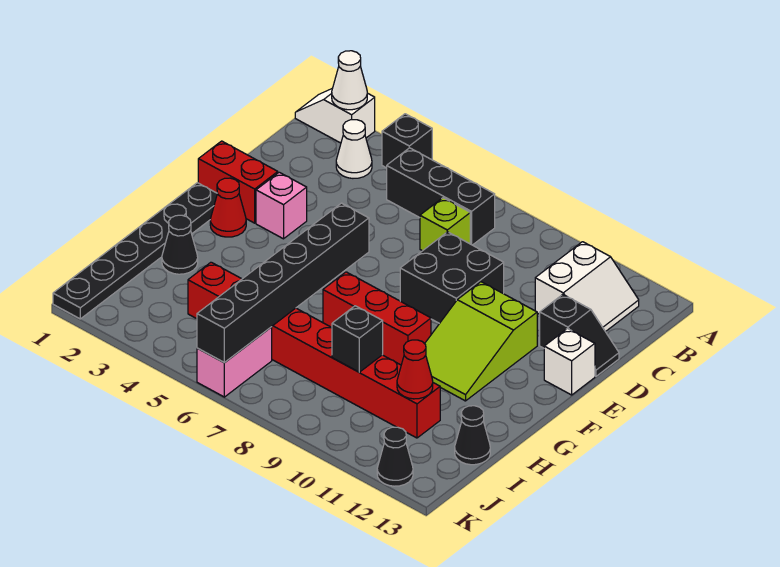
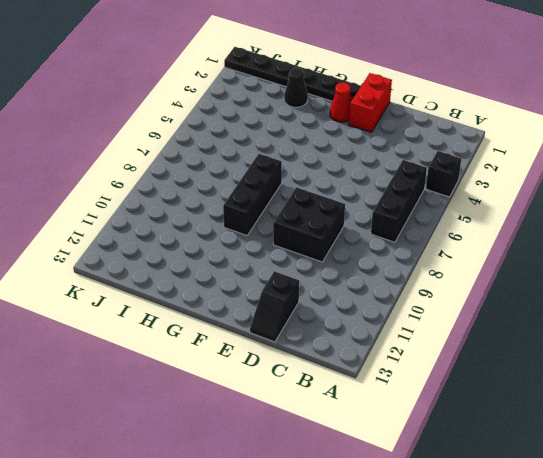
black 1x3 brick [223,154,282,235] -> red 1x3 brick [323,272,431,365]
none -> white 1x2 slope [295,89,375,143]
none -> white 1x1 cone [336,120,372,178]
none -> white 2x2 slope [535,242,639,332]

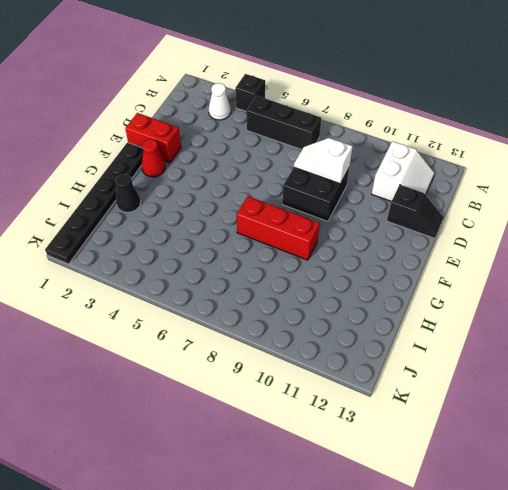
white 1x2 slope [294,138,353,184] -> white 1x2 slope moved to [295,89,375,143]
none -> lime 1x1 brick [420,198,470,251]
none -> pink 1x1 brick [256,172,307,239]
none -> lime 2x3 slope [425,282,537,401]

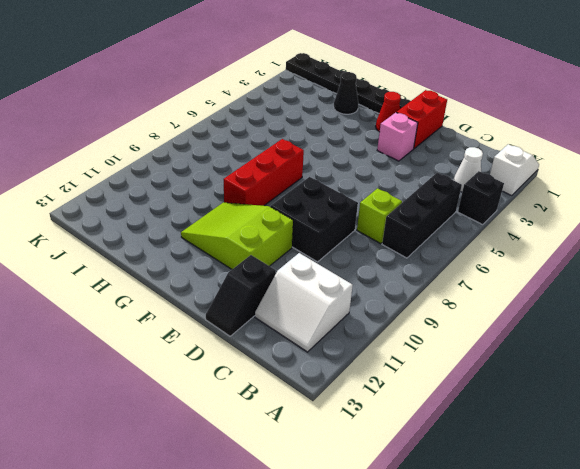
none -> white 1x1 brick [544,329,595,395]
none -> red 1x8 brick [188,262,440,438]
none -> black 1x1 cone [455,406,490,465]

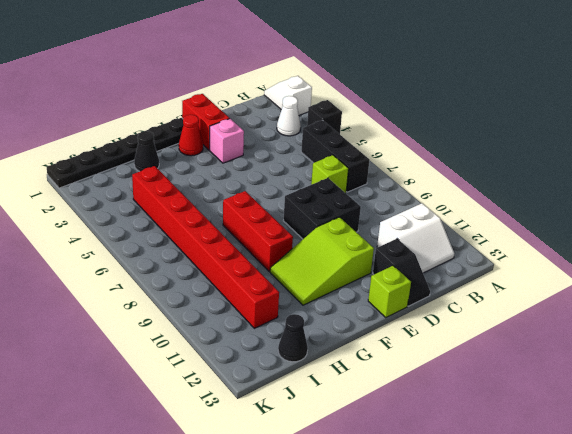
lime 1x1 brick [368,266,411,317] -> white 1x1 brick [544,329,595,395]
none -> pink 1x2 brick [197,327,272,397]
none -> black 1x1 cone [377,427,413,486]
none -> white 1x1 cone [332,51,367,110]

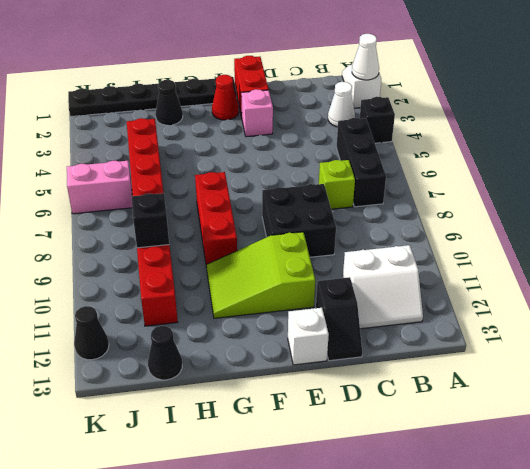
none -> black 1x6 brick [197,203,369,362]
none -> red 1x1 cone [397,340,433,399]

